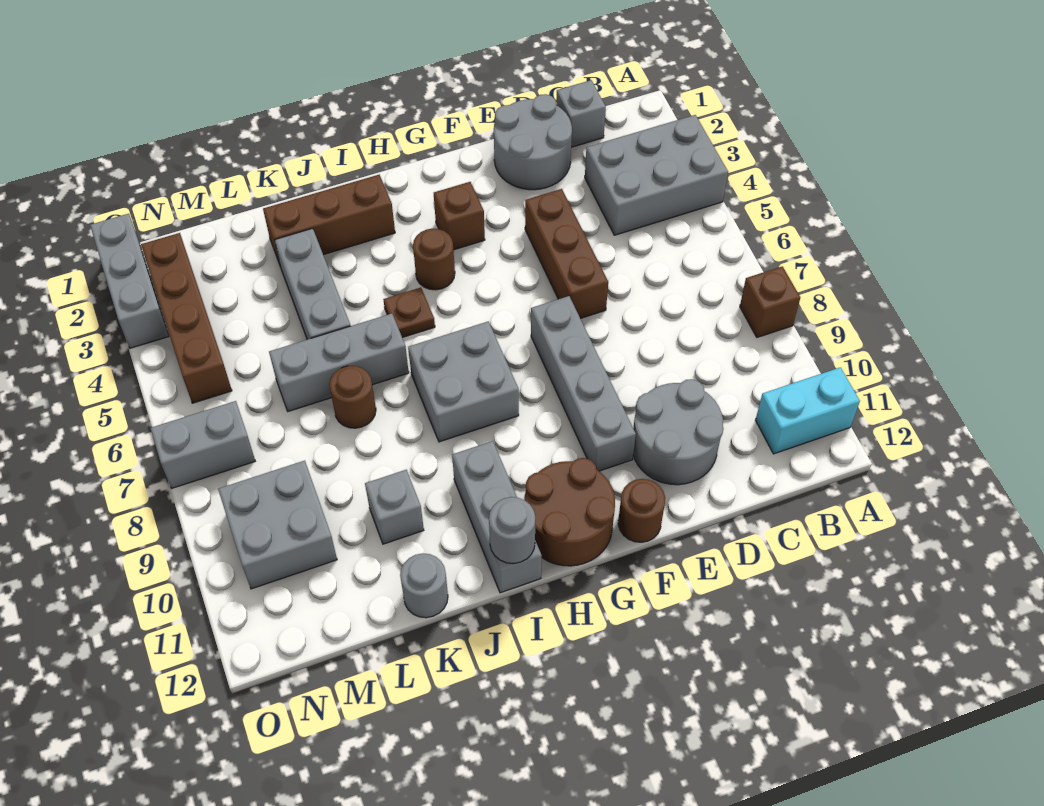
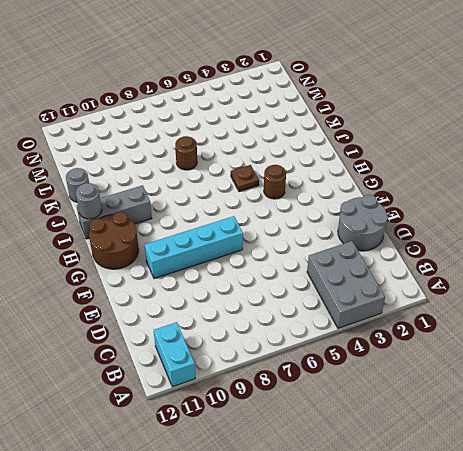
cyan 1x4 brick [145,216,243,279] -> grey 1x4 brick [531,296,636,471]
none -> brown 1x1 brick [740,266,800,337]
none -> grey 1x1 brick [556,80,606,147]
none -> grey 2x2 round brick [633,379,723,485]

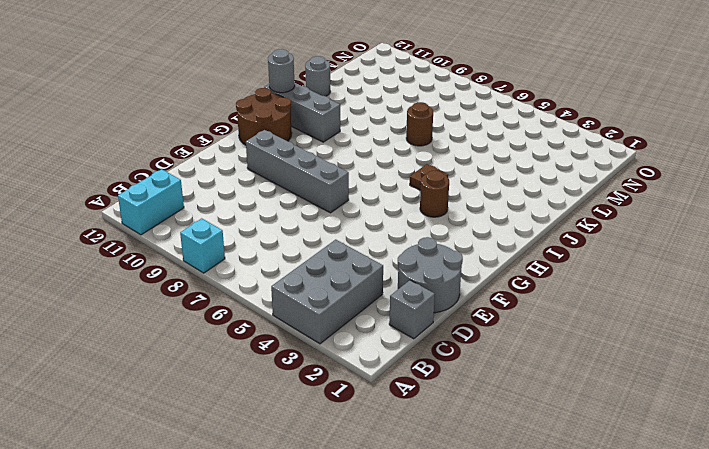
cyan 1x1 brick [180,218,225,273] -> brown 1x1 brick [740,266,800,337]
none -> grey 2x2 round brick [633,379,723,485]
none -> brown 1x3 brick [525,189,608,319]
none -> brown 1x1 round brick [618,479,665,542]

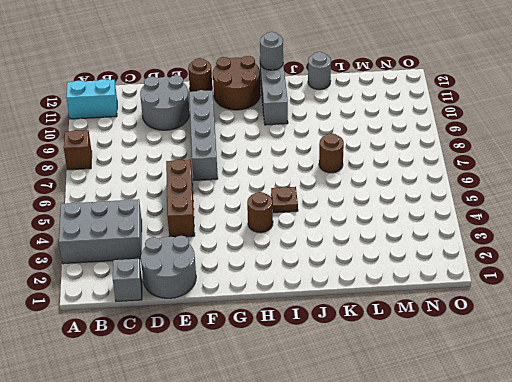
none -> brown 1x1 brick [434,182,485,250]
none -> grey 2x2 brick [408,322,519,442]
none -> brown 1x3 brick [263,175,395,265]

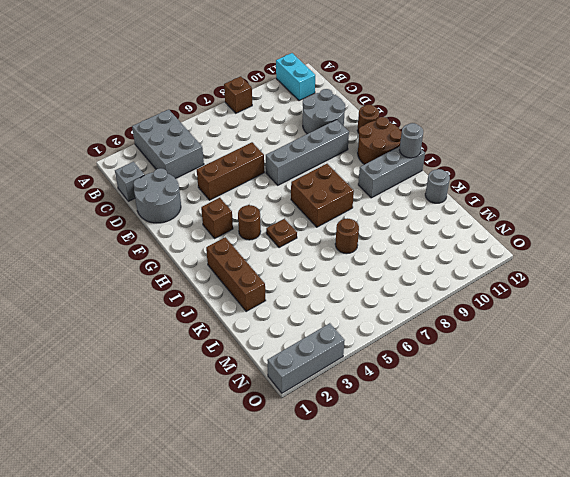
brown 2x2 brick [291,164,354,227] -> grey 2x2 brick [408,322,519,442]
none -> grey 1x3 brick [269,313,409,411]
none -> grey 1x3 brick [275,228,350,340]
none -> grey 1x1 brick [365,470,424,544]

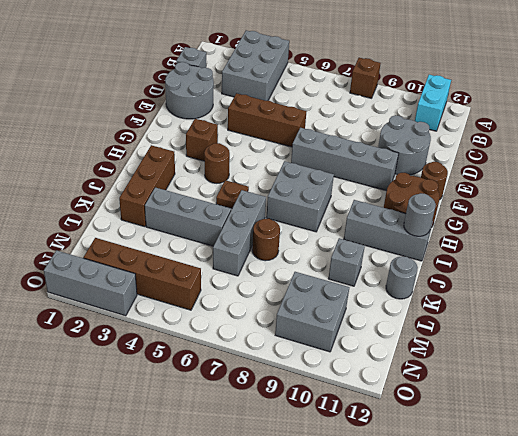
none -> grey 1x2 brick [150,401,255,488]

